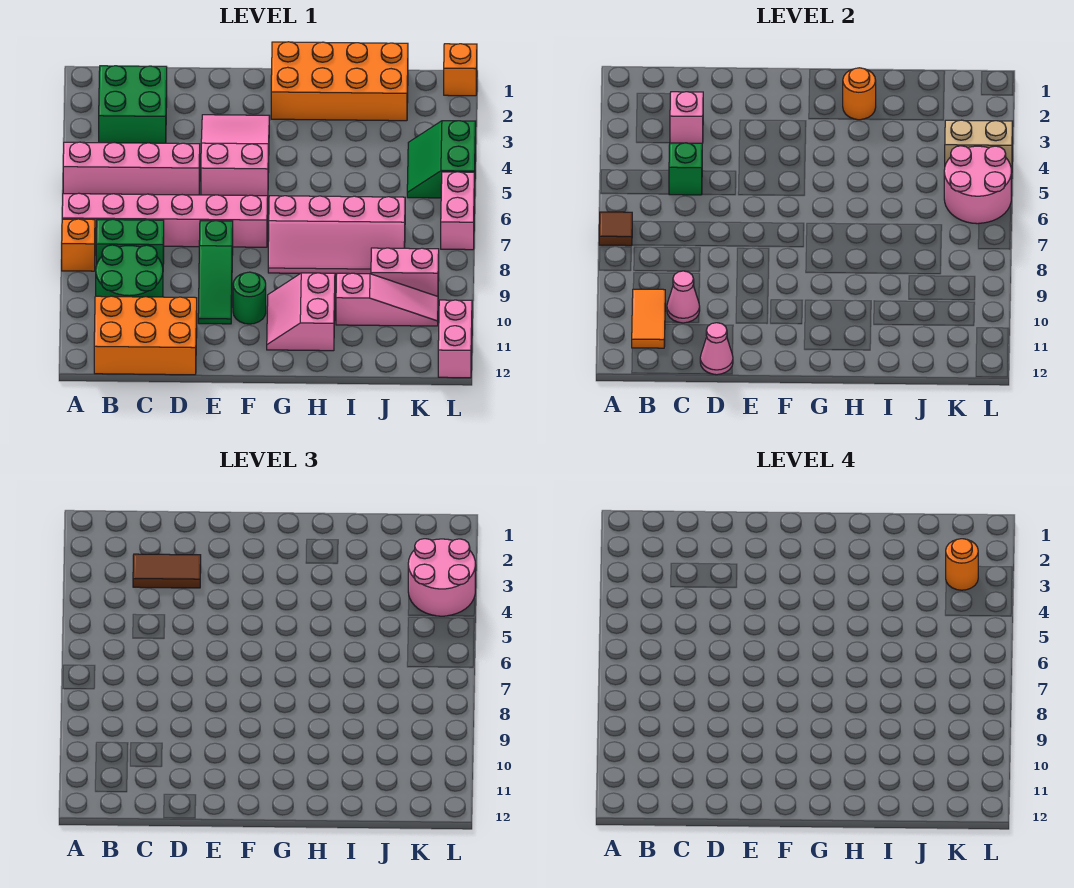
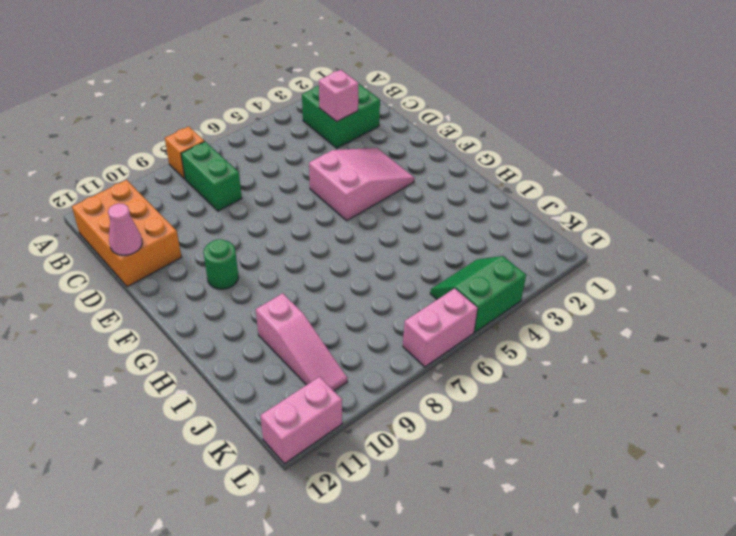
none -> pink 1x4 brick [63,142,200,195]
none -> pink 1x6 brick [62,193,268,247]
none -> green 2x2 round brick [96,245,163,297]
none -> green 1x3 slope [198,221,233,324]

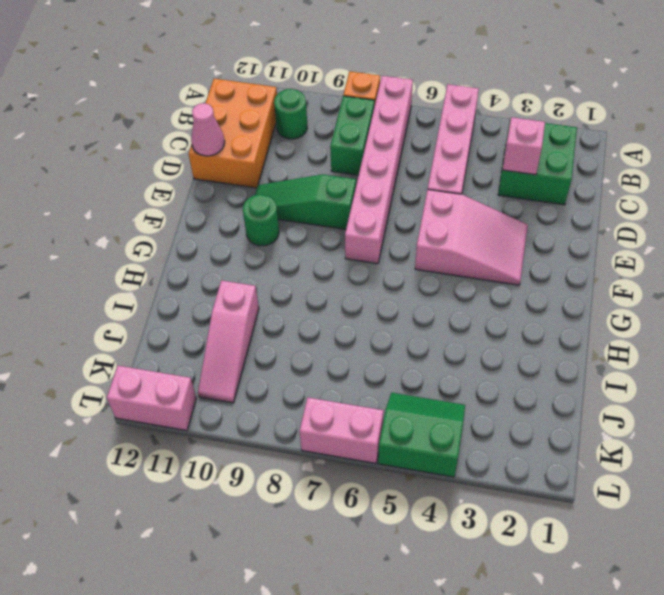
green 1x1 round brick [274,89,307,139] -> green 2x2 round brick [96,245,163,297]
none -> orange 2x4 brick [271,42,408,121]
none -> pink 2x4 slope [268,196,405,274]
none -> pink 2x2 slope [267,273,335,351]
none -> pink 1x2 brick [371,248,439,296]

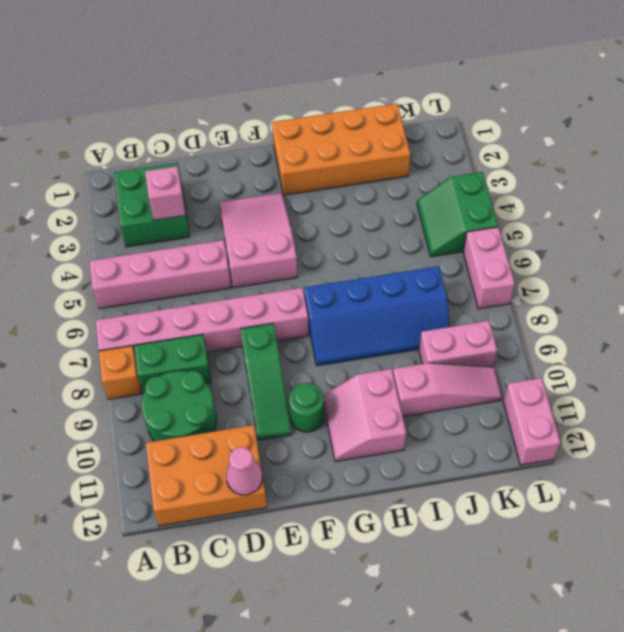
blue 2x4 slope [304,266,450,366] -> pink 2x4 slope [268,196,405,274]
none -> orange 1x1 brick [444,44,477,96]
none -> brown 1x1 tile [599,212,632,246]
none -> orange 1x2 tile [632,289,665,348]
none -> green 1x1 brick [669,143,702,195]

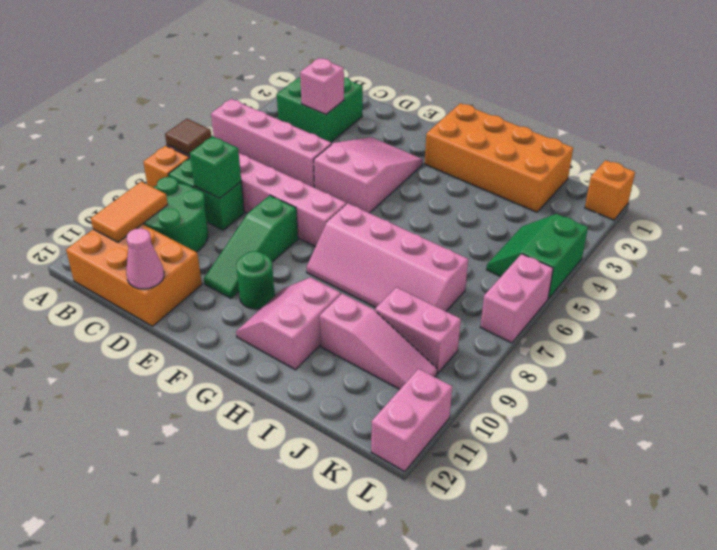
green 1x1 brick [190,136,241,199] -> green 1x1 brick moved to [669,143,702,195]
none -> pink 1x1 cone [667,271,700,323]
none -> orange 1x1 round brick [843,68,876,120]
none -> tan 1x2 brick [945,120,1012,173]
none -> pink 2x2 round brick [944,146,1011,224]

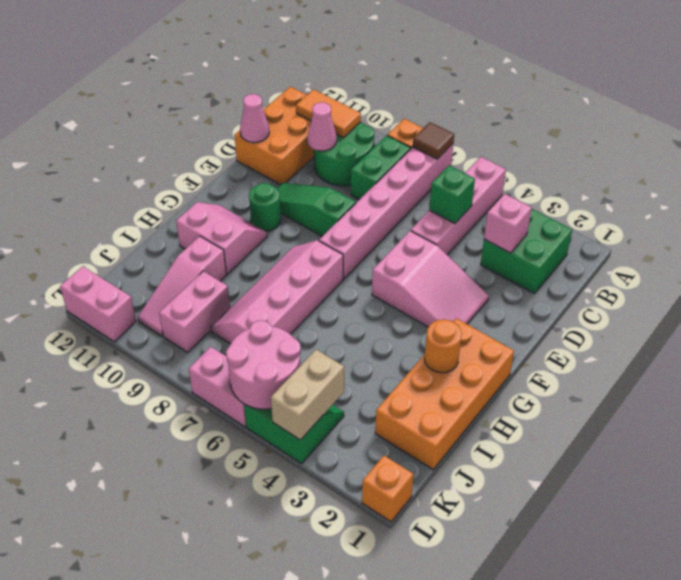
none -> brown 1x2 tile [133,554,201,588]
none -> pink 2x2 round brick [408,539,475,616]
none -> orange 1x1 round brick [946,539,978,590]

